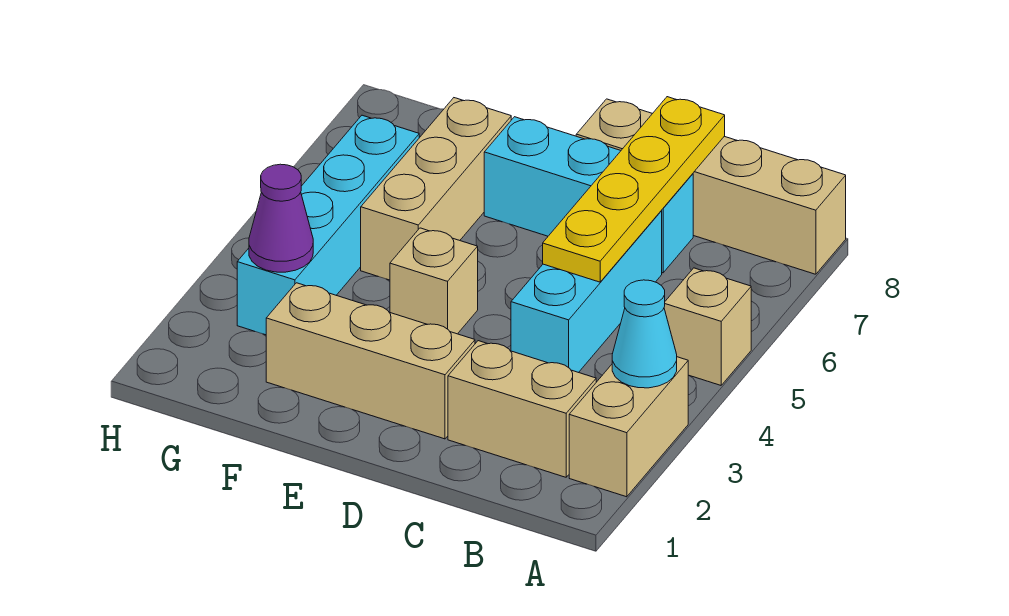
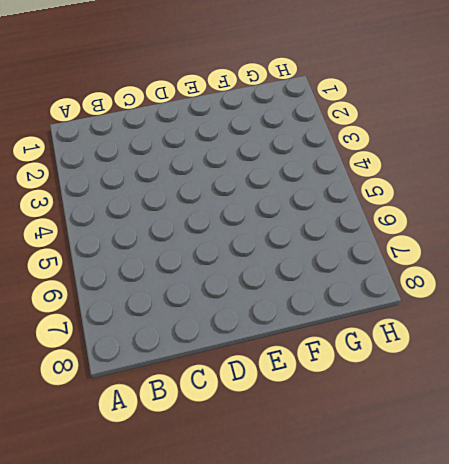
none -> tan 1x2 brick [569,357,688,497]
none -> tan 1x1 brick [664,268,751,385]
none -> tan 1x4 brick [576,99,846,274]

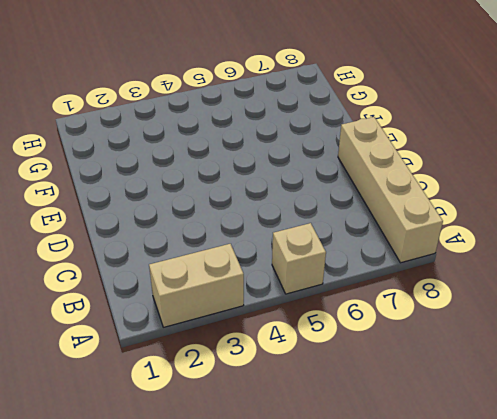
none -> tan 1x2 brick [448,341,596,477]
none -> cyan 1x3 brick [511,211,662,373]
none -> cyan 1x3 brick [484,117,693,273]

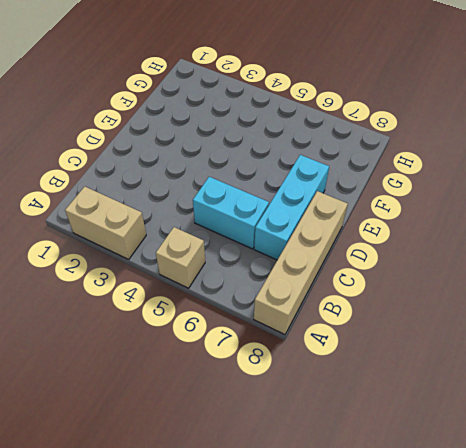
cyan 1x2 brick [193,177,269,249] -> cyan 1x3 brick [511,211,662,373]
none -> tan 1x2 brick [448,341,596,477]
none -> tan 1x3 brick [266,283,475,439]
none -> tan 1x1 brick [390,228,478,334]

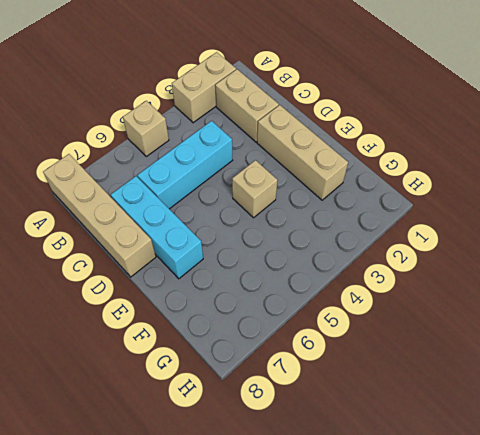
none -> tan 1x3 brick [361,98,511,280]
none -> cyan 1x4 brick [237,115,419,335]
none -> cyan 1x1 cone [612,280,677,388]

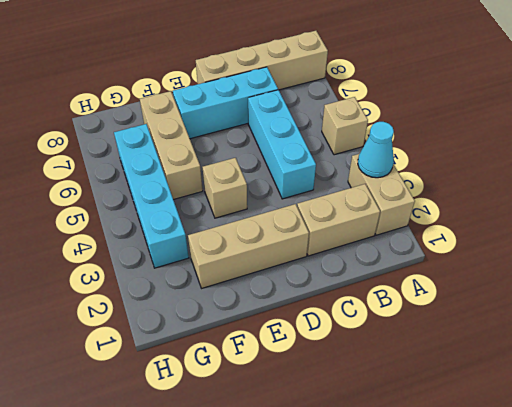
none -> yellow 1x4 plate [543,97,725,282]
none -> purple 1x1 cone [249,164,313,272]

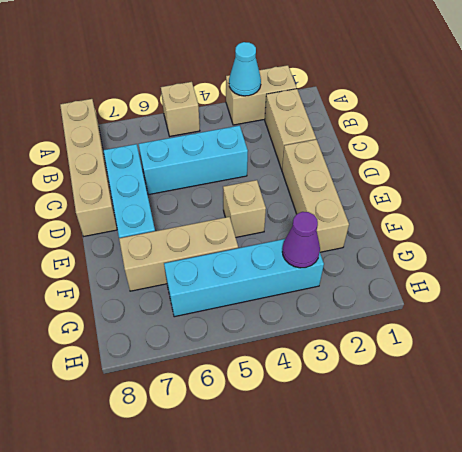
none -> yellow 1x4 plate [543,97,725,282]

